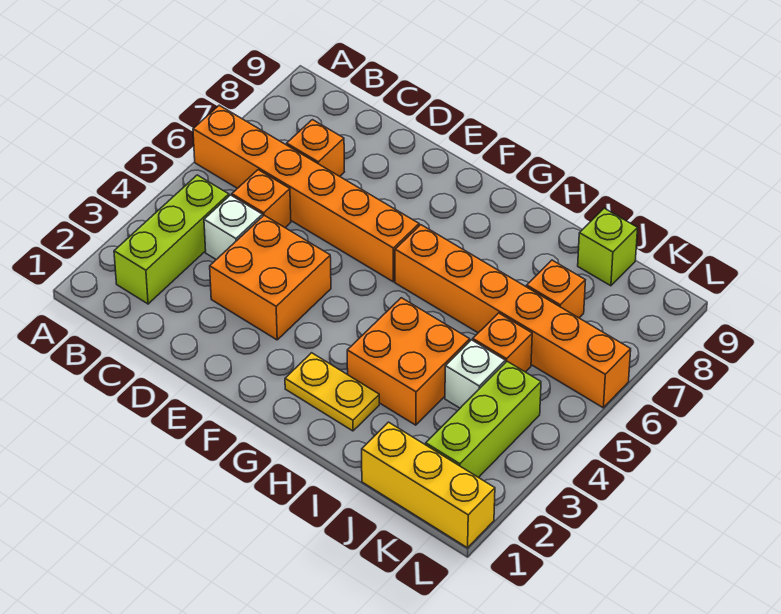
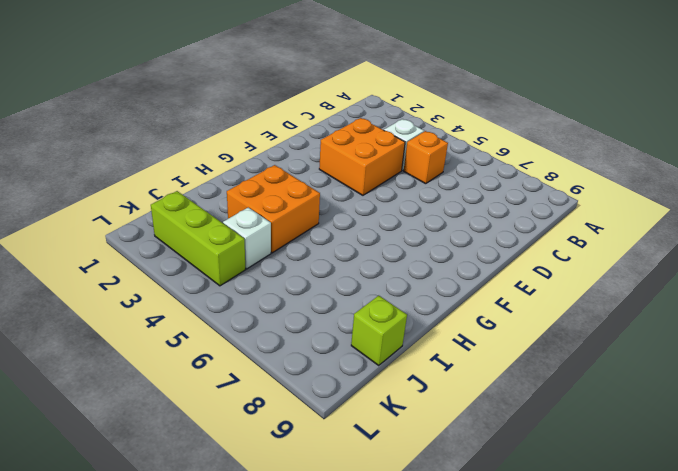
none -> orange 1x6 brick [193,105,419,282]
none -> lime 1x3 brick [114,175,229,304]
none -> orange 1x1 brick [287,120,344,176]

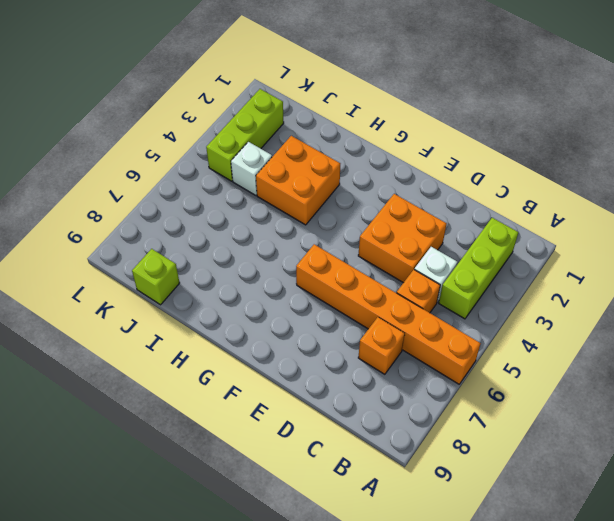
none -> yellow 1x2 plate [285,353,379,431]
none -> orange 1x6 brick [395,225,631,408]
none -> yellow 1x3 brick [362,422,495,548]

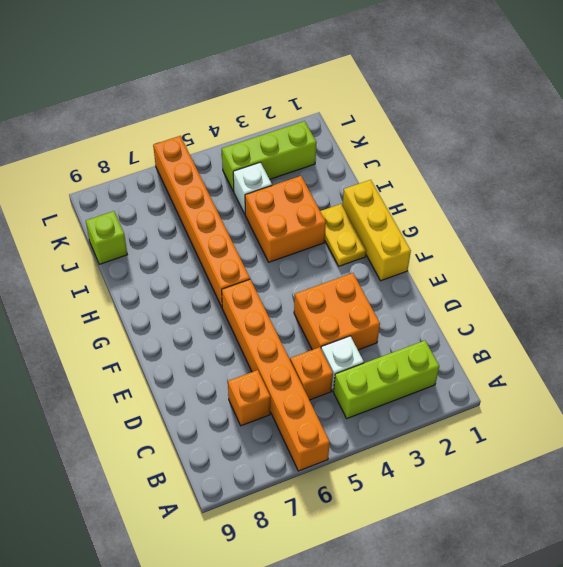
yellow 1x3 brick [342,180,411,281] -> yellow 1x3 brick moved to [362,422,495,548]
none -> orange 1x1 brick [473,313,532,372]
none -> orange 1x1 brick [527,260,585,318]

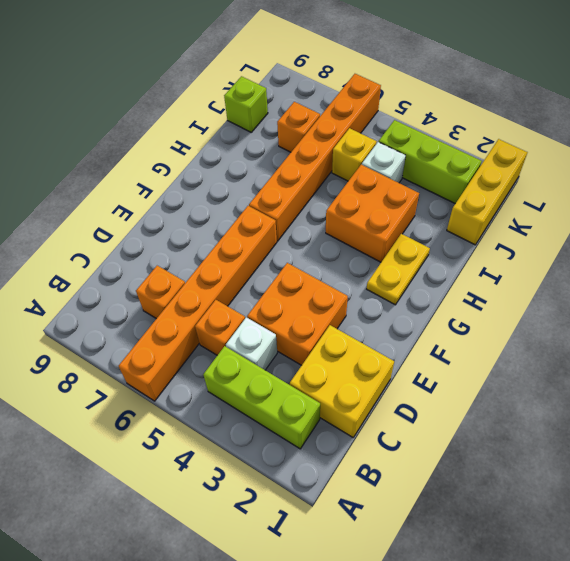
yellow 2x2 brick [290,325,394,437] -> none
yellow 1x1 brick [332,128,377,181] -> orange 1x1 brick [473,313,532,372]

